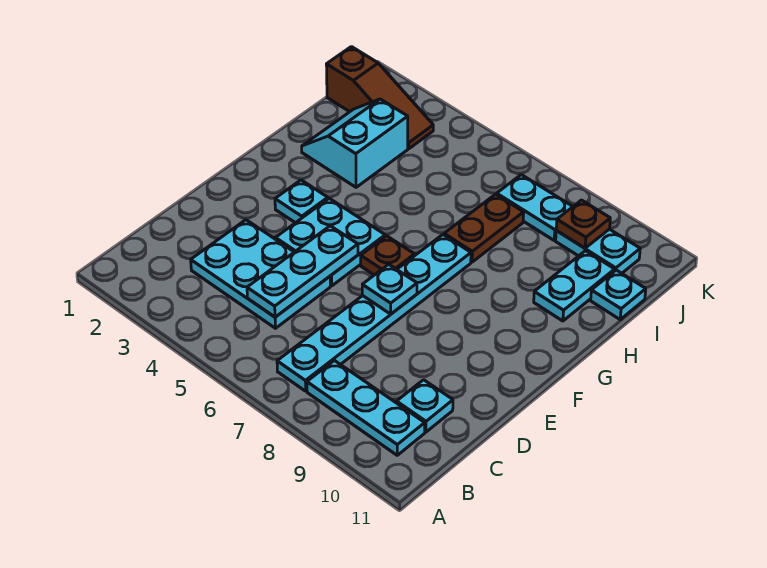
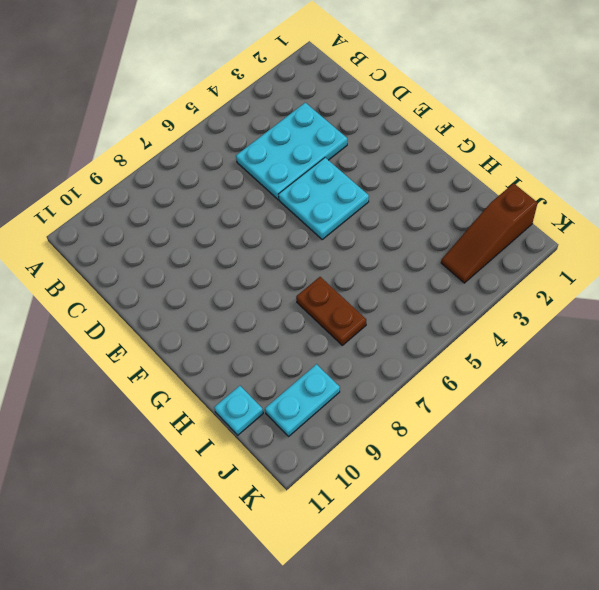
none -> cyan 1x6 plate [277,235,471,391]
none -> cyan 1x3 plate [307,360,425,455]
none -> cyan 1x1 plate [397,380,453,432]

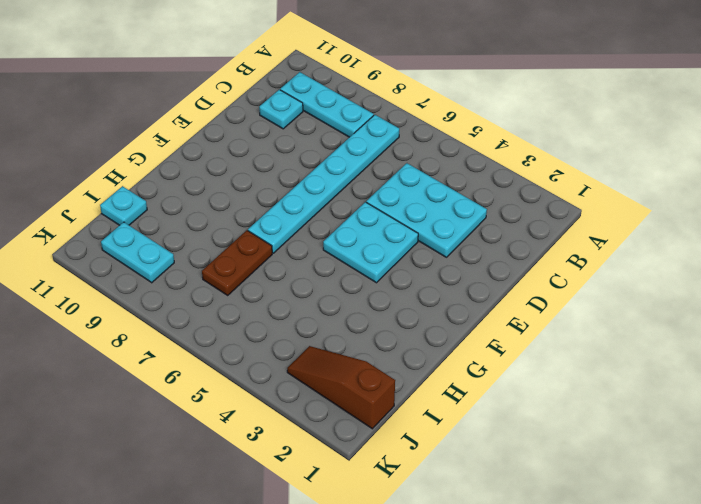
none -> cyan 1x1 plate [275,180,328,223]
none -> brown 1x1 plate [361,236,415,275]
none -> cyan 2x2 slope [302,99,408,187]

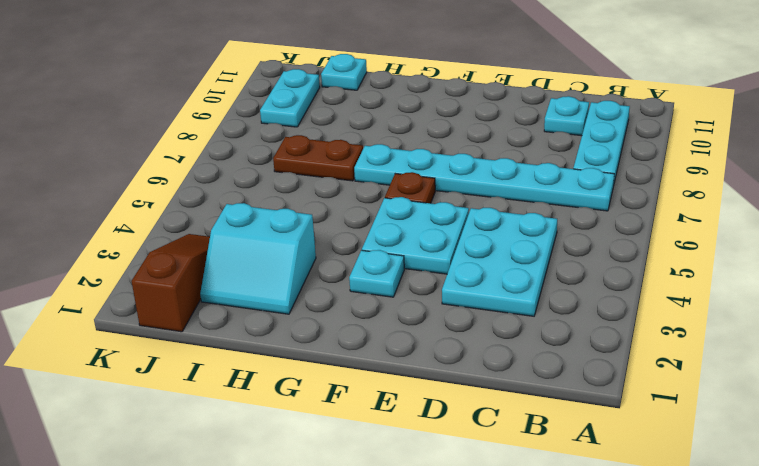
none -> cyan 1x2 plate [534,251,615,321]
none -> cyan 1x2 plate [497,175,573,240]
none -> cyan 1x3 plate [247,226,358,317]

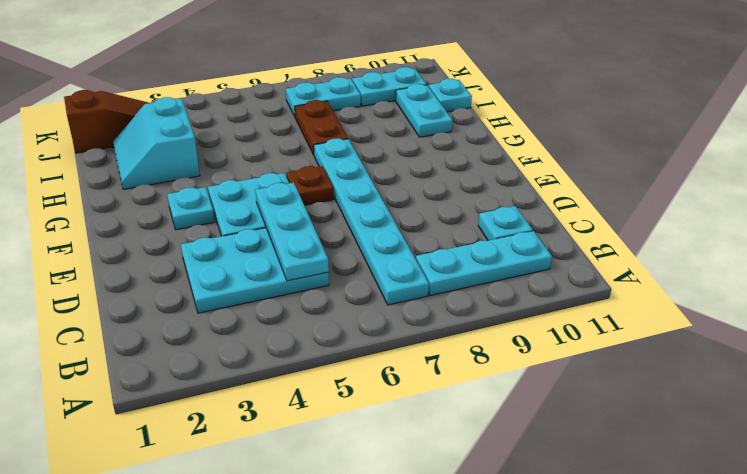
none -> cyan 1x1 plate [362,264,417,314]
none -> brown 1x1 plate [556,200,610,248]

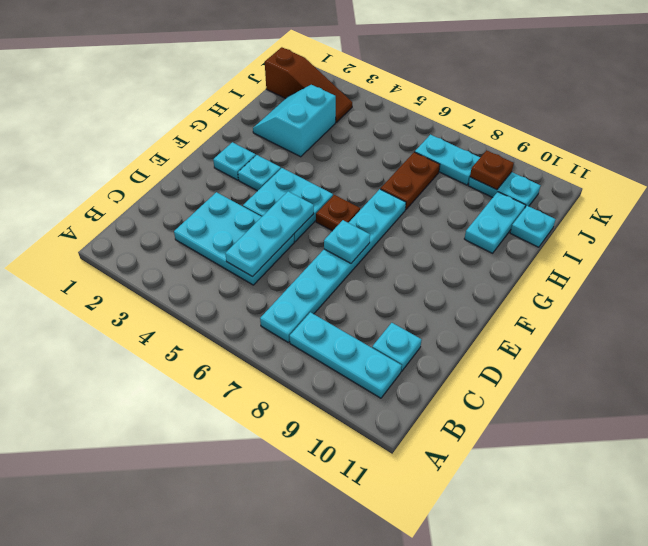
cyan 1x1 plate [213,142,256,180] -> none

